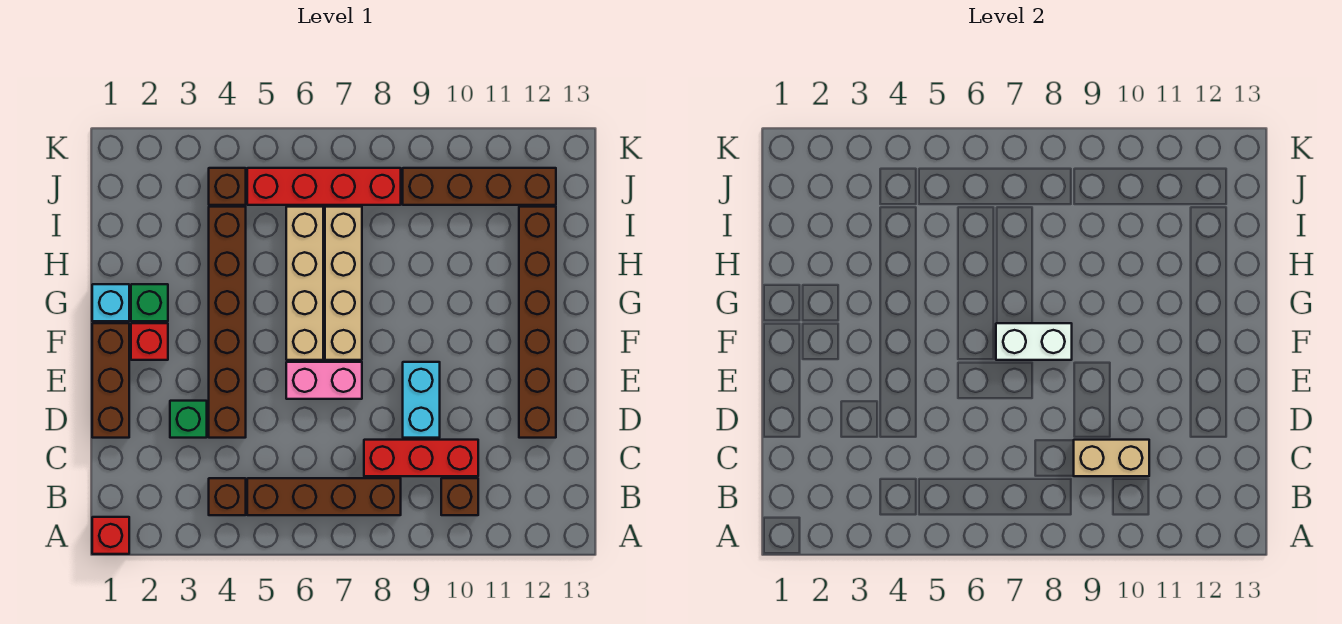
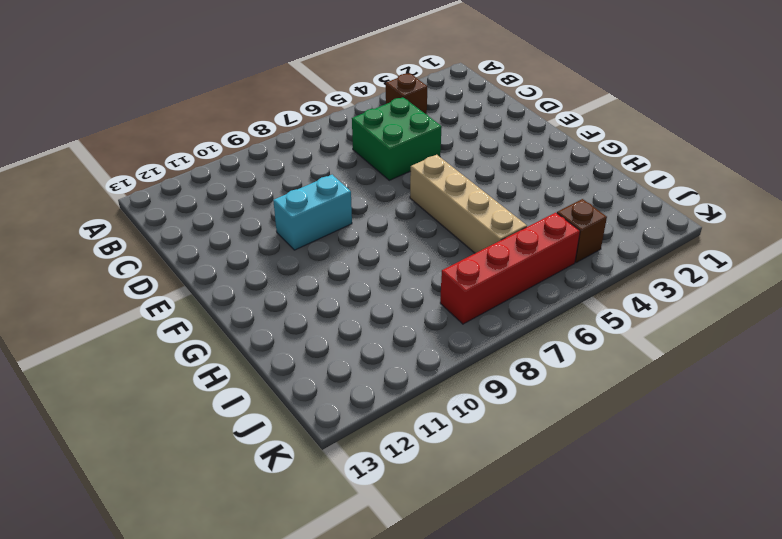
green 2x2 brick [352,97,442,180] -> none
cyan 1x2 brick [273,175,352,250] -> cyan 1x2 brick turned to [403,362,440,438]
none -> red 1x1 brick [92,517,129,554]
none -> brown 1x4 brick [247,478,401,515]
none -> brown 1x1 brick [441,478,478,515]

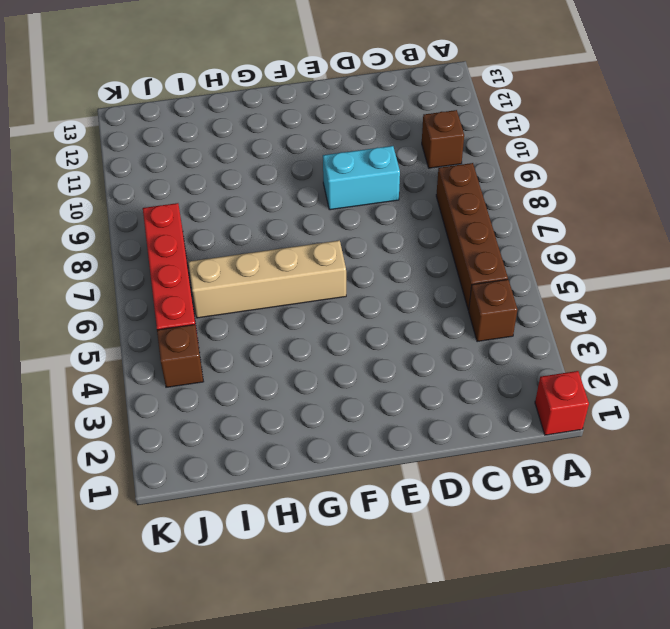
none -> red 1x3 brick [364,440,478,476]
none -> brown 1x3 brick [92,323,129,438]
none -> green 1x1 brick [170,401,207,438]

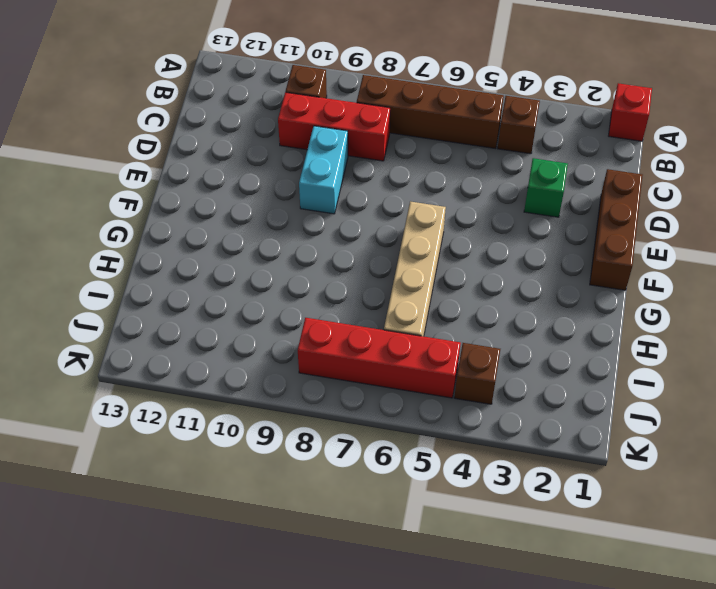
none -> brown 1x6 brick [209,207,246,438]
none -> brown 1x6 brick [519,207,556,438]
none -> pink 1x2 brick [286,362,362,399]

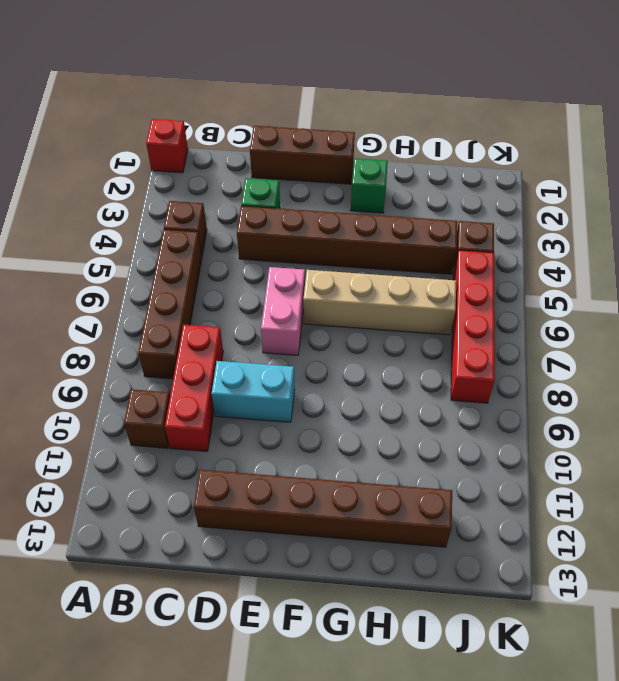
none -> red 1x1 brick [131,323,168,360]
none -> tan 1x4 brick [325,207,362,360]
none -> cyan 1x1 brick [92,284,129,321]

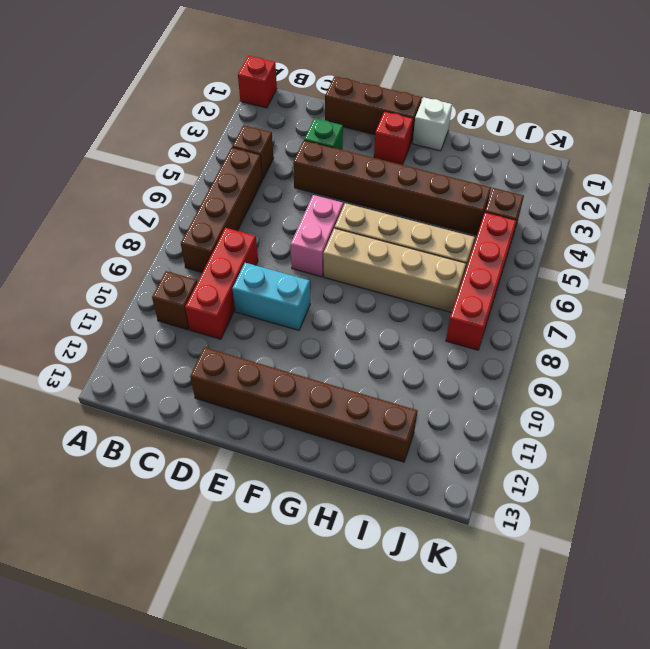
white 1x1 brick [413,97,452,151] -> cyan 1x1 brick [92,284,129,321]
none -> green 1x1 brick [131,284,168,321]
none -> brown 1x4 brick [403,168,556,205]
none -> tan 1x2 brick [1074,440,1149,476]

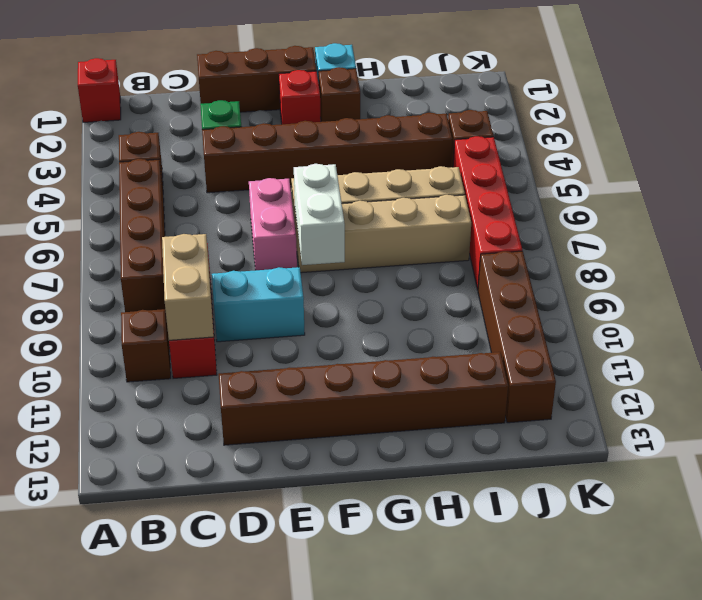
brown 1x1 brick [319,67,360,122] -> green 1x1 brick [131,284,168,321]

